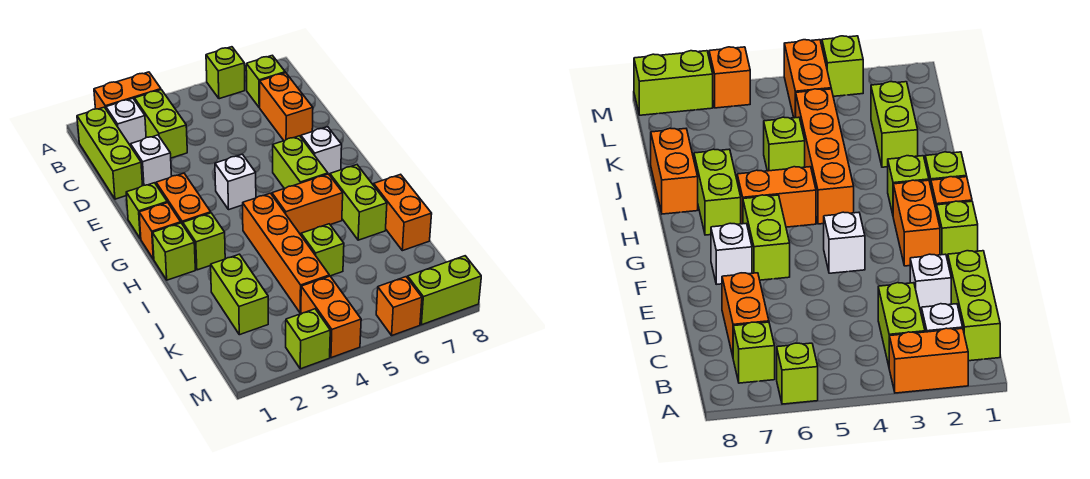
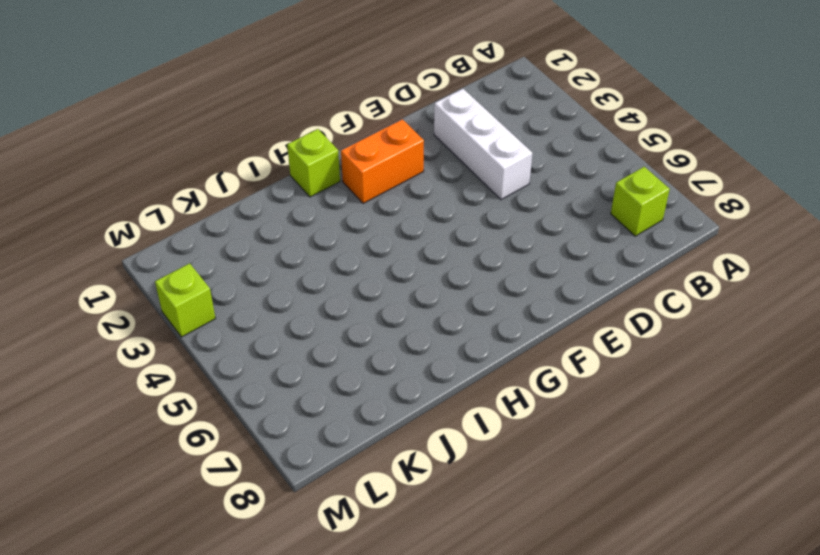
white 1x3 brick [434,89,532,200] -> white 1x1 brick [131,135,172,186]
none -> orange 1x2 brick [94,72,161,109]
none -> lime 1x1 brick [206,47,245,99]
none -> lime 1x3 brick [77,107,143,199]

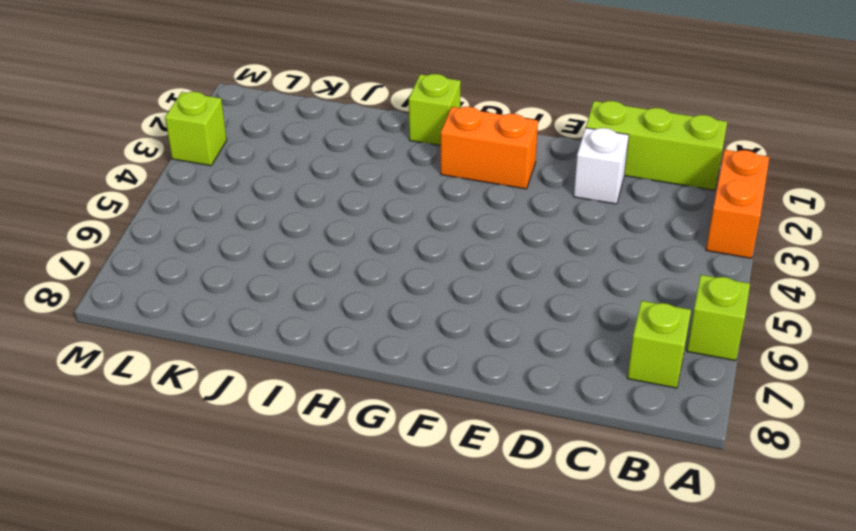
none -> white 1x1 brick [106,98,146,146]
none -> lime 1x2 brick [135,90,187,158]
none -> orange 1x2 brick [259,73,313,141]

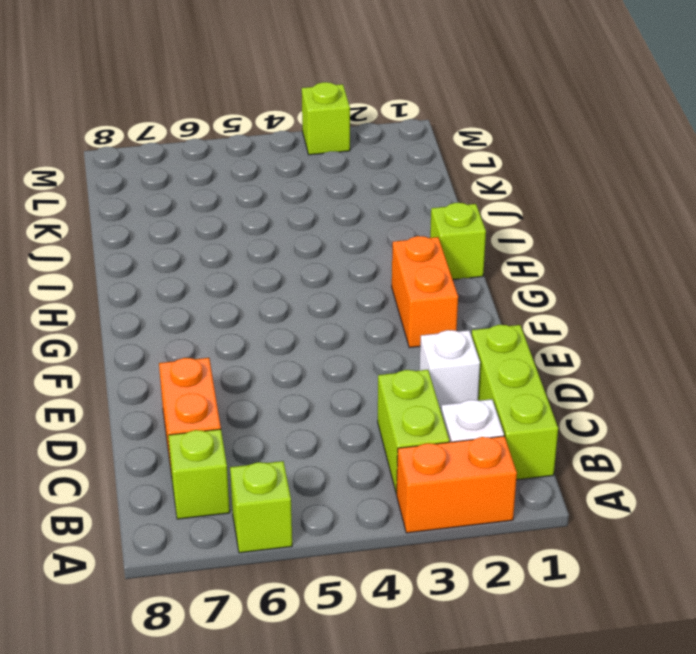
none -> lime 1x1 brick [126,183,167,239]
none -> white 1x1 brick [215,154,256,210]
none -> lime 1x2 brick [273,136,328,189]

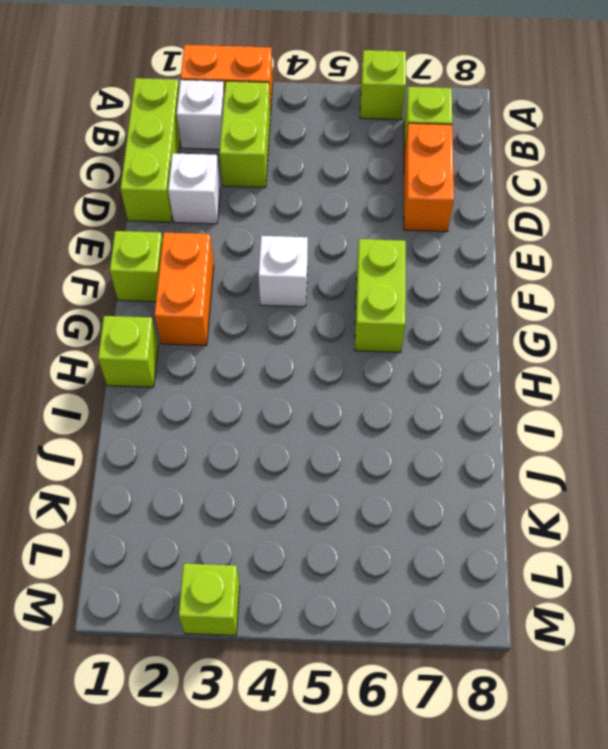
none -> white 1x1 brick [301,127,342,175]
none -> orange 1x1 brick [139,203,181,259]
none -> lime 1x1 brick [183,213,225,270]

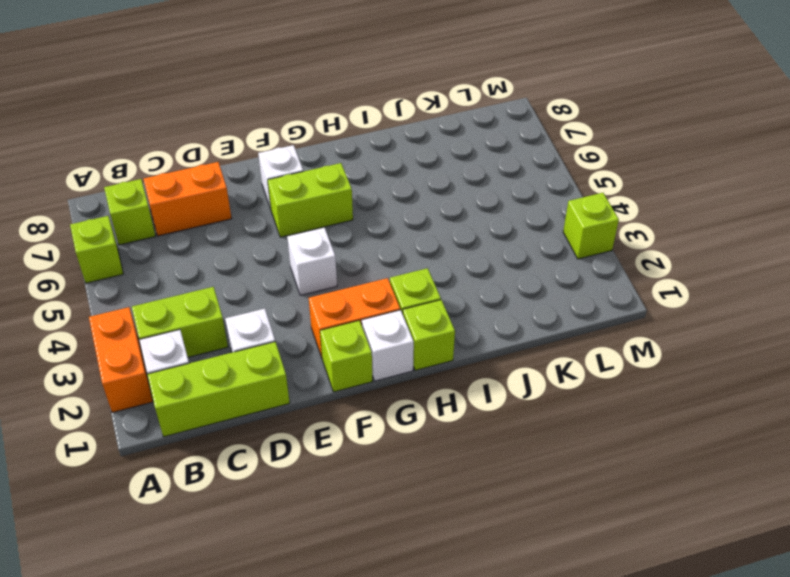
white 1x1 brick [362,310,414,381] -> orange 1x1 brick [139,203,181,259]
none -> orange 1x4 brick [243,193,329,313]
none -> orange 1x2 brick [272,174,343,235]
none -> lime 1x2 brick [330,165,387,240]

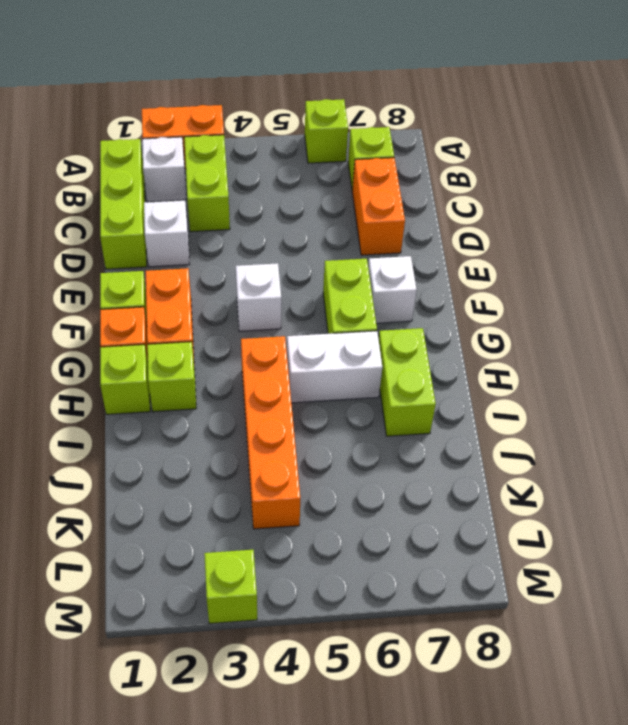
white 1x2 brick [287,331,382,403] -> orange 1x2 brick [272,174,343,235]
none -> orange 1x2 brick [374,174,432,251]
none -> lime 1x2 brick [211,254,268,335]
none -> lime 1x1 brick [301,224,344,276]

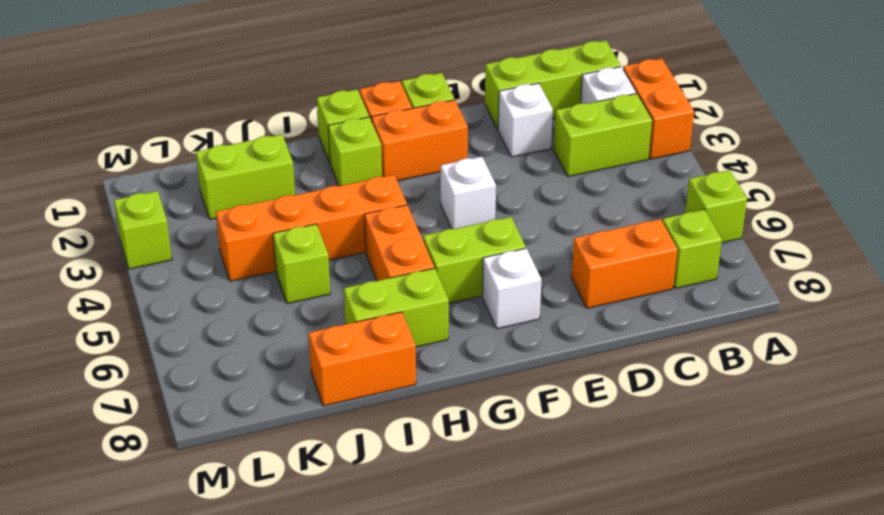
none -> orange 1x2 brick [301,276,361,358]
none -> orange 1x1 brick [376,277,422,335]
none -> lime 1x2 brick [408,256,481,325]

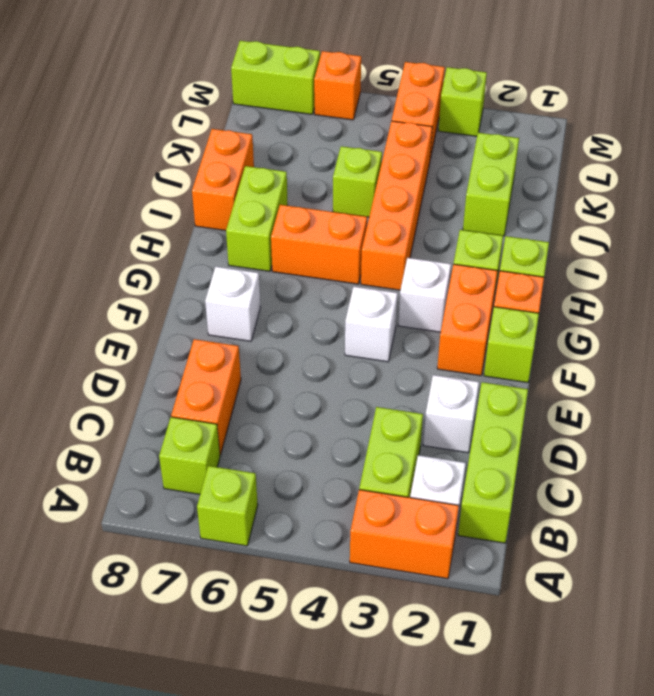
white 1x1 brick [398,258,451,332] -> none
none -> lime 1x2 brick [273,136,328,189]

